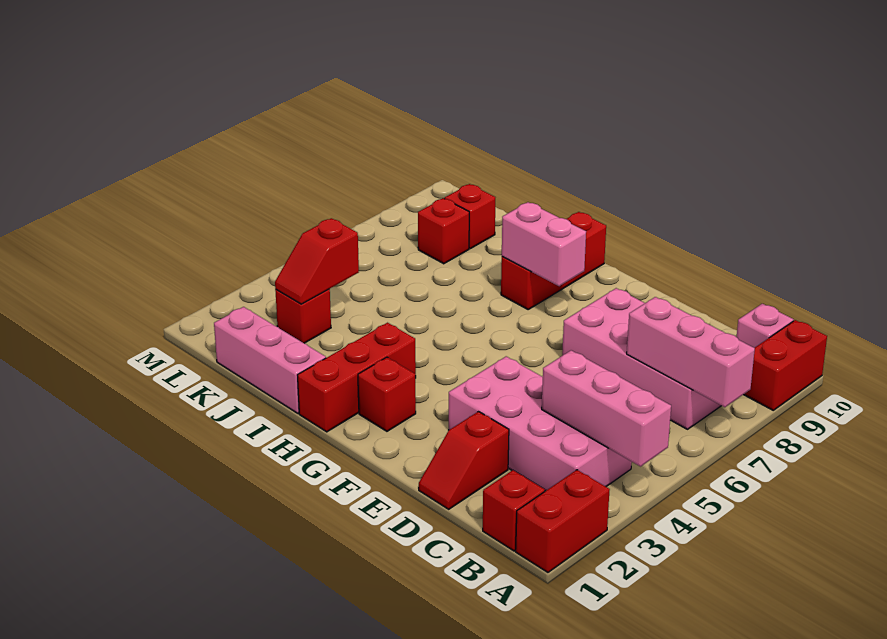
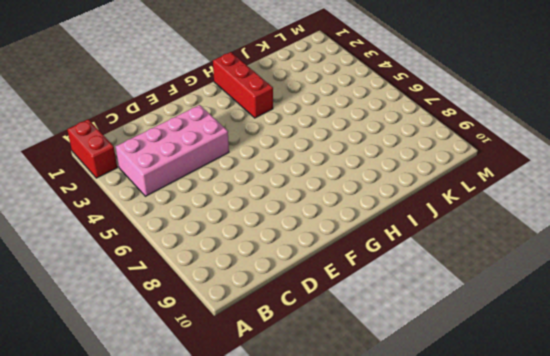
none -> red 1x2 brick [744,320,827,410]
none -> red 1x1 brick [483,470,545,551]
none -> pink 2x4 brick [562,288,721,429]

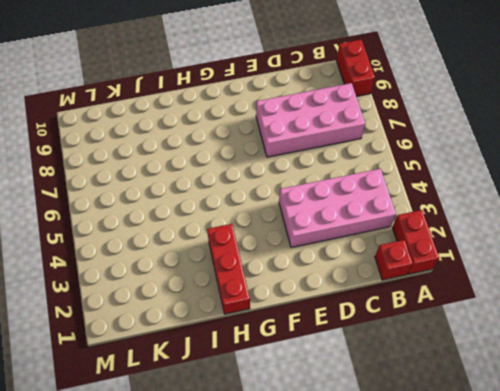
none -> pink 1x1 brick [737,304,794,348]
none -> red 1x2 slope [419,412,509,509]
none -> red 1x1 brick [358,357,416,431]

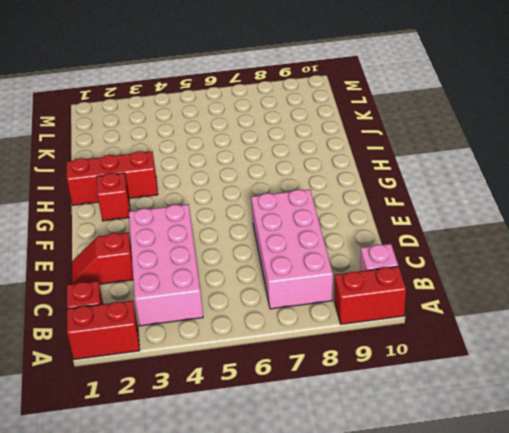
none -> red 1x3 brick [501,212,606,309]
none -> pink 1x3 brick [214,307,326,414]
none -> red 1x1 brick [275,289,331,343]

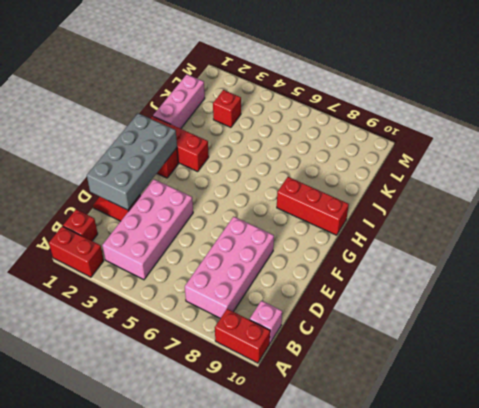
grey 2x4 brick [87,113,177,210] -> none
none -> red 1x1 brick [418,198,469,264]
none -> red 1x1 brick [445,184,495,249]
none -> pink 1x3 brick [542,350,671,467]

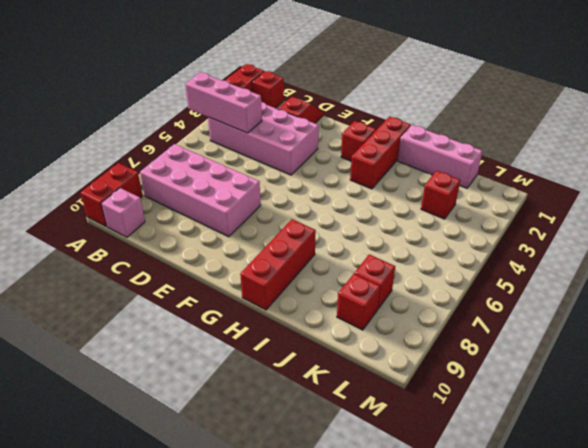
none -> pink 1x3 brick [627,297,755,407]
none -> pink 1x2 brick [502,202,586,286]
none -> red 1x2 slope [275,218,359,304]

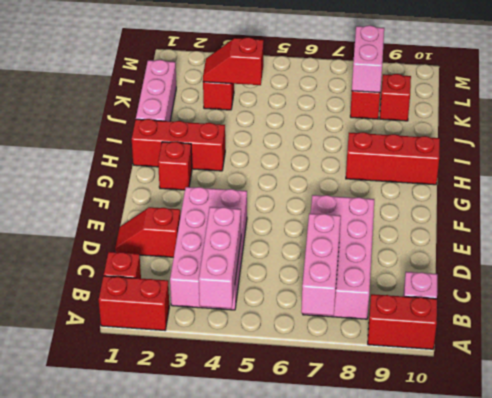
pink 1x2 brick [352,25,384,93] -> pink 1x2 brick moved to [502,202,586,286]

